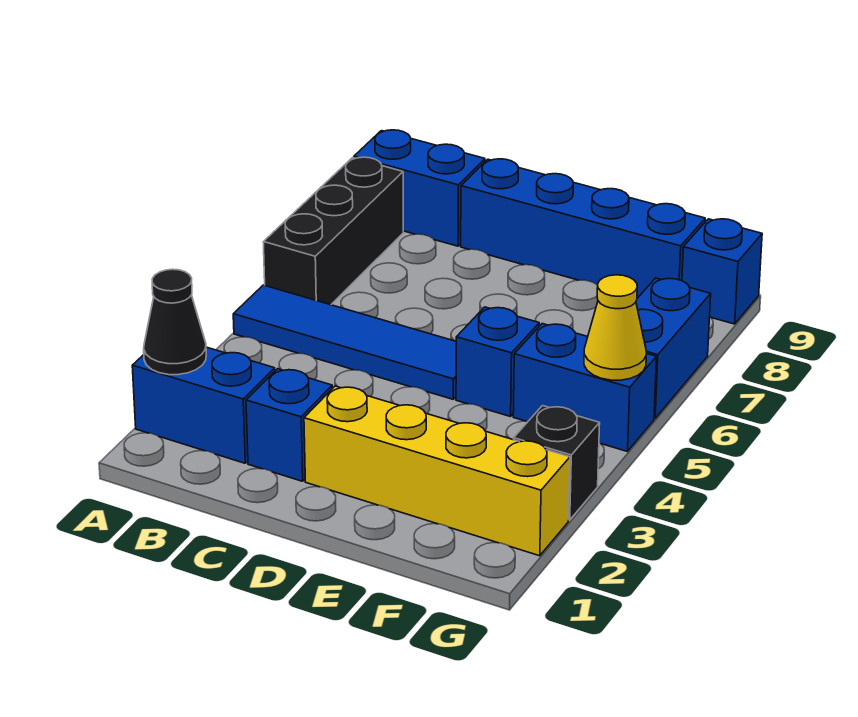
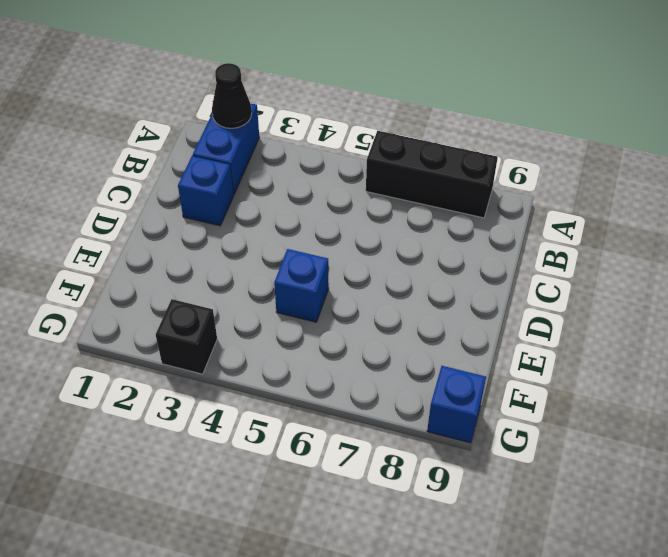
none -> blue 1x4 tile [233,285,456,399]
none -> blue 1x2 brick [354,130,485,246]
none -> blue 1x4 brick [461,159,705,296]

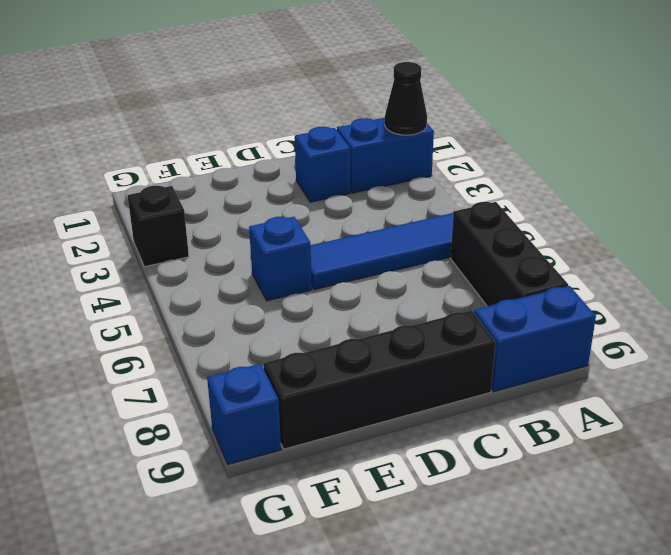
black 1x4 brick [263,310,496,449] -> blue 1x4 brick [461,159,705,296]
none -> yellow 1x4 brick [304,386,570,556]
none -> blue 1x2 brick [513,324,656,452]
none -> blue 1x2 brick [636,278,711,418]

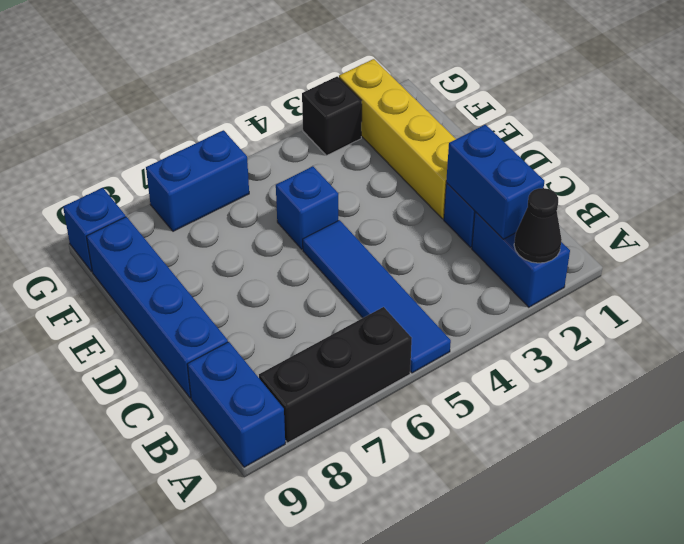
blue 1x2 brick [446,125,544,239] -> blue 1x2 brick moved to [513,324,656,452]
none -> yellow 1x1 cone [584,275,646,380]

